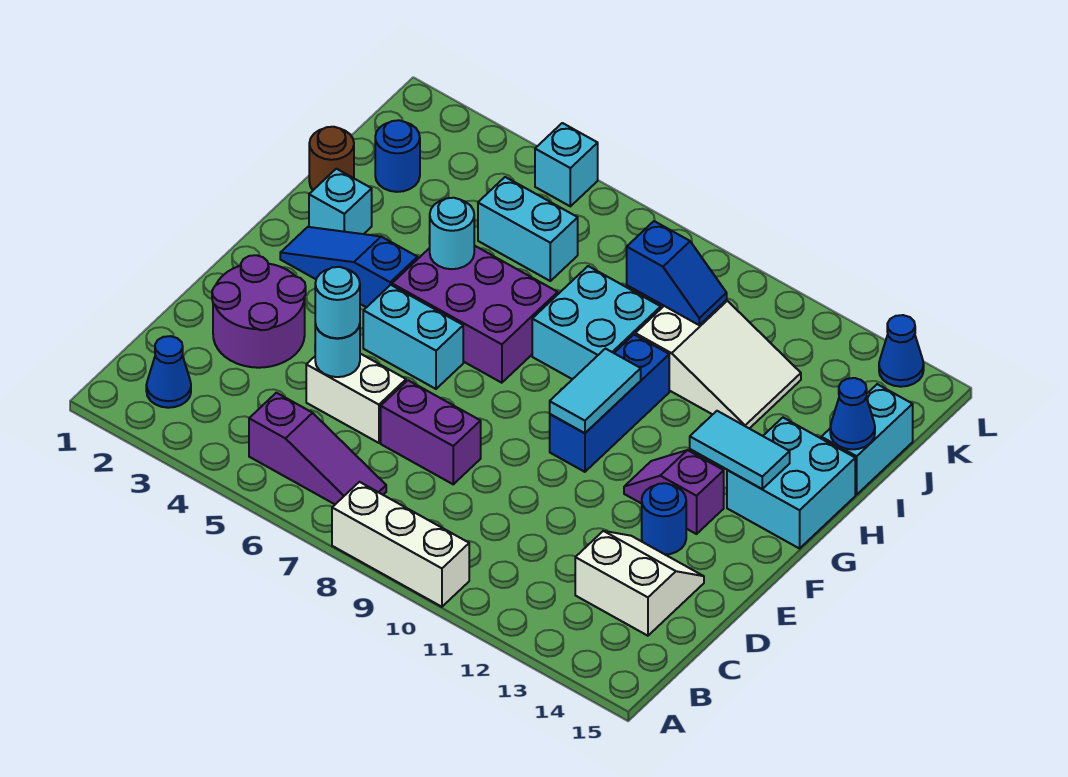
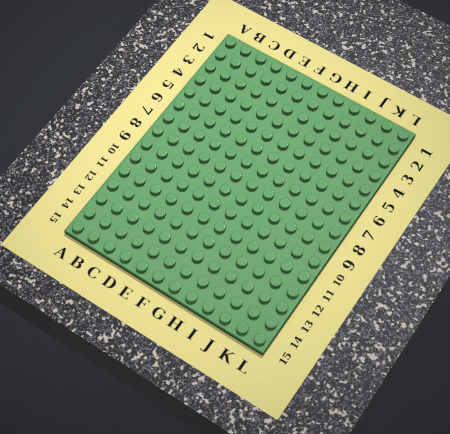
none -> white 1x3 brick [332,482,469,607]
none -> blue 1x1 cone [146,336,191,408]
none -> purple 1x3 slope [249,393,386,504]
none -> white 2x2 slope [575,531,704,636]

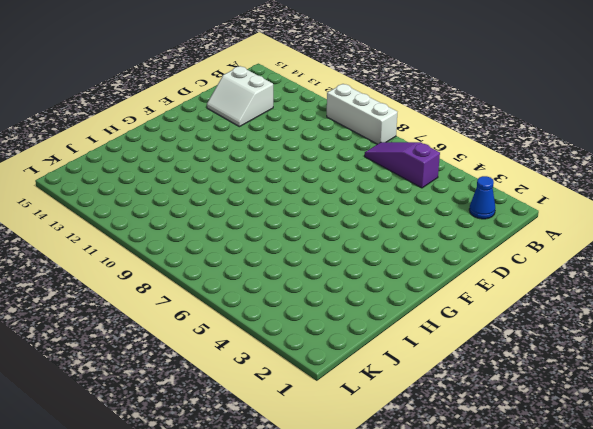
none -> purple 2x2 round brick [212,255,306,368]
none -> white 1x2 brick [306,354,406,443]
none -> purple 1x2 brick [381,380,481,484]
none -> blue 1x1 round brick [642,483,686,555]

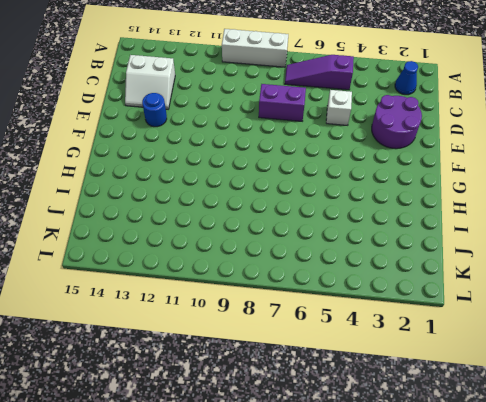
white 1x1 brick [326,90,352,125] -> white 1x2 brick [306,354,406,443]
none -> cyan 1x2 brick [363,285,463,389]
none -> blue 1x3 brick [550,335,669,472]
none -> purple 1x2 slope [624,450,724,534]
none -> blue 1x3 slope [280,227,418,308]

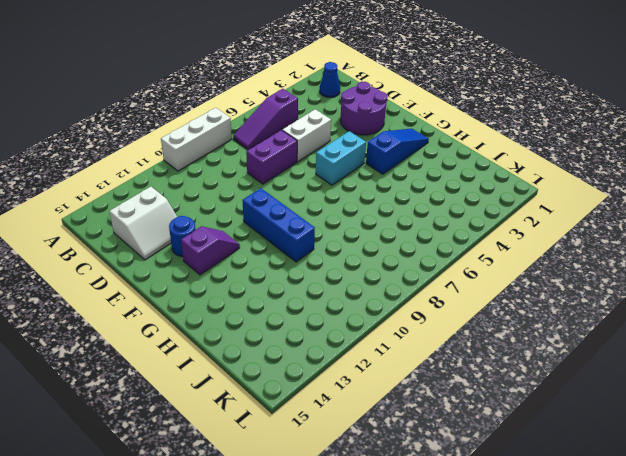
none -> purple 2x3 brick [392,246,558,383]
none -> cyan 2x2 brick [727,418,855,549]
none -> cyan 1x1 brick [309,169,372,234]
none -> cyan 2x2 brick [532,266,661,379]

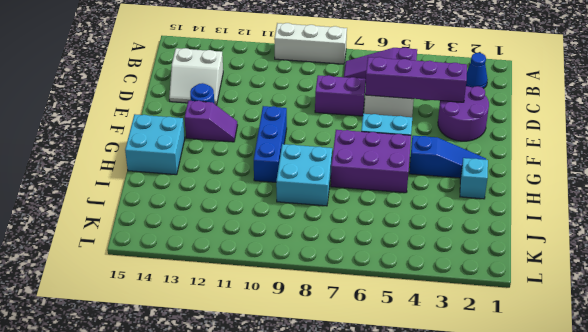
purple 1x4 brick [365,57,467,102] -> cyan 1x1 round brick [315,324,360,377]
none -> brown 1x1 round brick [309,127,354,190]
none -> white 2x3 slope [635,300,801,429]
none -> cyan 1x2 brick [821,384,913,494]
none -> blue 1x1 round brick [375,120,420,192]

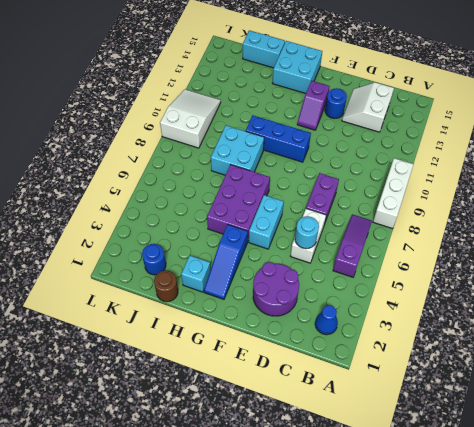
white 2x3 slope [160,89,221,148] -> white 2x3 slope moved to [635,300,801,429]
none -> cyan 1x2 brick [478,177,578,281]
none -> cyan 1x1 brick [535,123,598,206]
none -> blue 1x1 cone [879,315,924,387]
none -> cyan 1x2 tile [550,349,641,433]

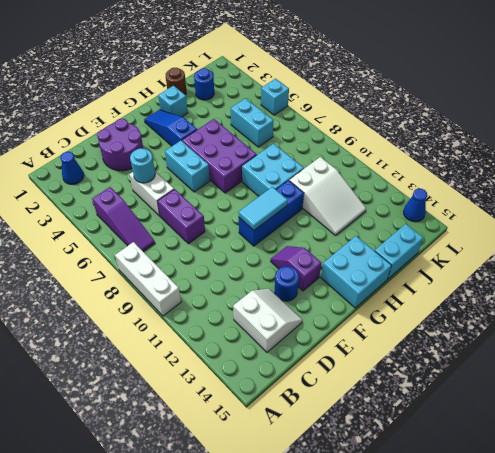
none -> cyan 1x2 tile [690,411,790,489]
none -> cyan 1x1 round brick [430,198,474,269]
none -> blue 1x1 cone [830,378,875,449]
none -> blue 1x2 slope [627,221,727,325]

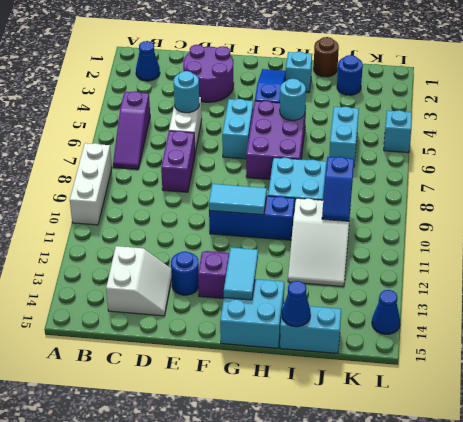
none -> cyan 1x1 round brick [315,267,360,338]

